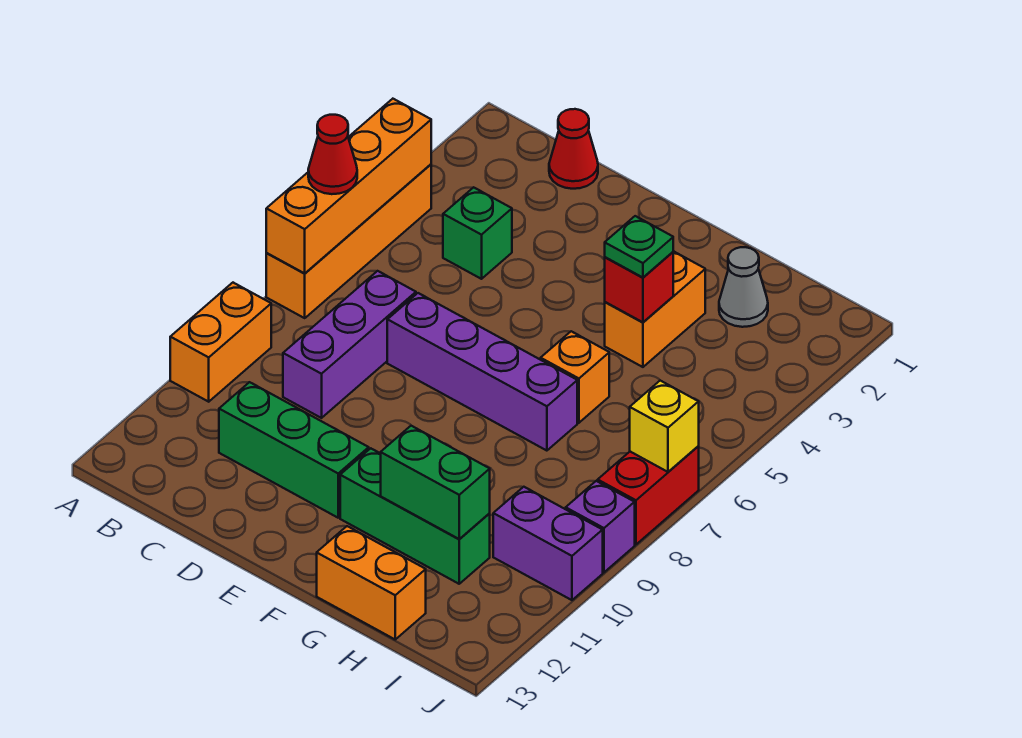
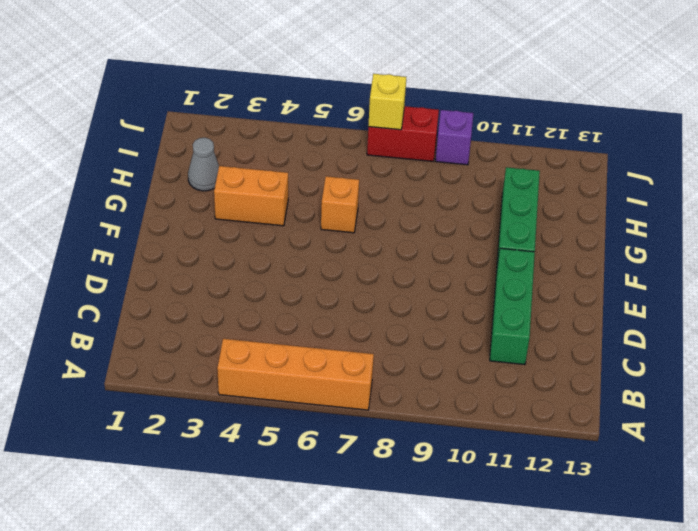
none -> orange 1x2 brick [170,283,271,402]
none -> red 1x1 cone [549,109,598,189]
none -> green 1x1 brick [443,187,512,279]

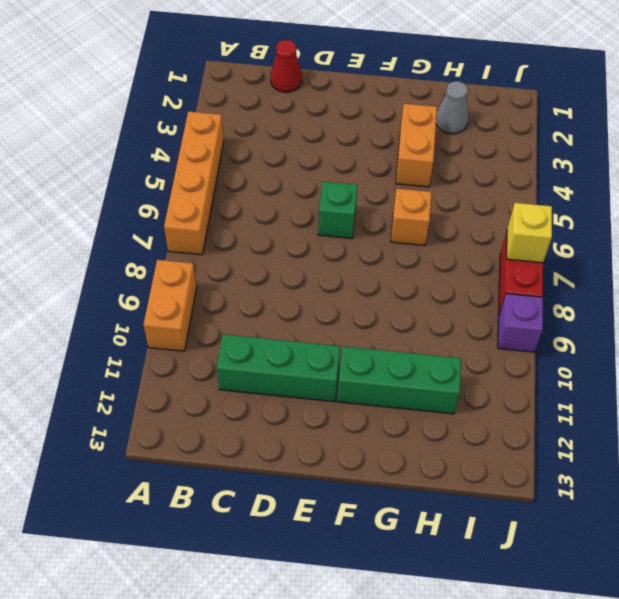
green 1x1 brick [318,182,358,238] -> green 1x1 brick moved to [443,187,512,279]
none -> purple 1x3 brick [283,271,416,418]
none -> purple 1x4 brick [387,293,577,451]
none -> orange 1x2 brick [317,526,426,639]

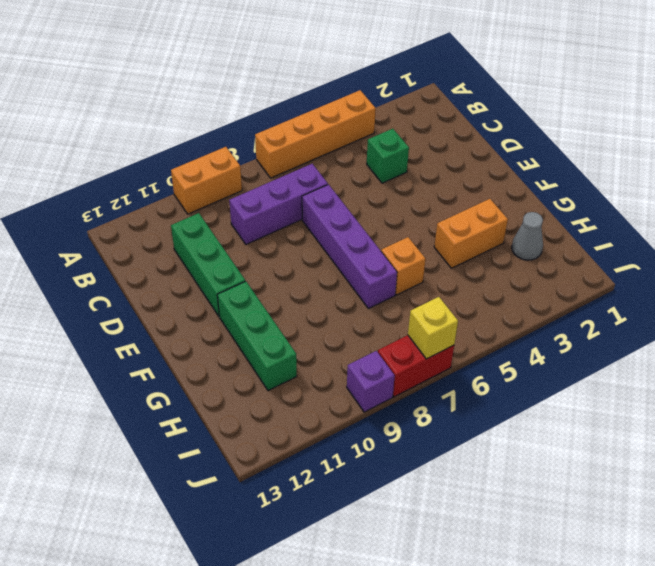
none -> red 1x1 cone [549,109,598,189]
none -> orange 1x2 brick [317,526,426,639]
none -> purple 1x2 brick [493,487,603,600]

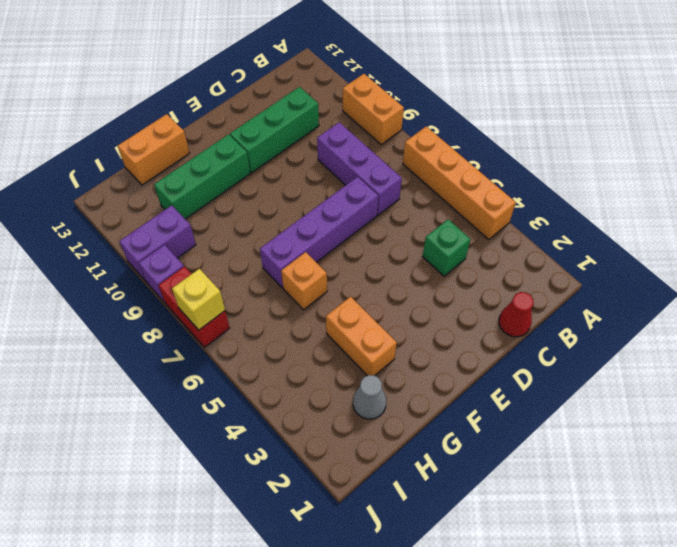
none -> orange 1x4 brick [266,99,431,274]
none -> red 1x1 brick [605,252,673,322]
none -> green 1x2 brick [381,426,490,539]

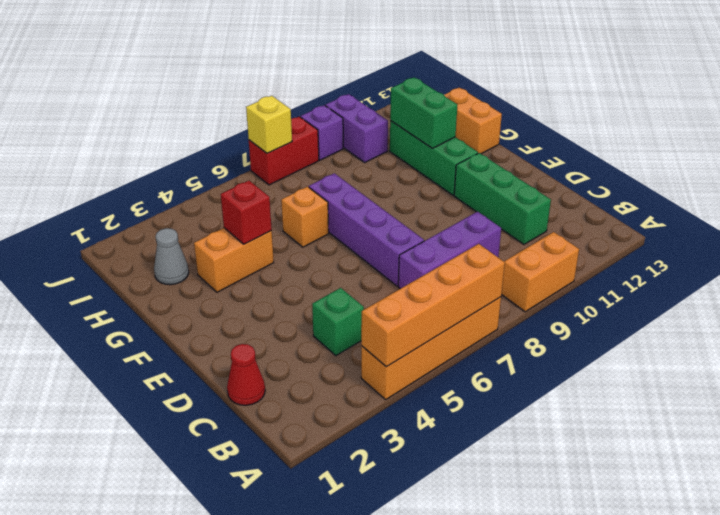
none -> red 1x1 cone [308,115,357,194]
none -> green 1x1 plate [605,216,673,277]

